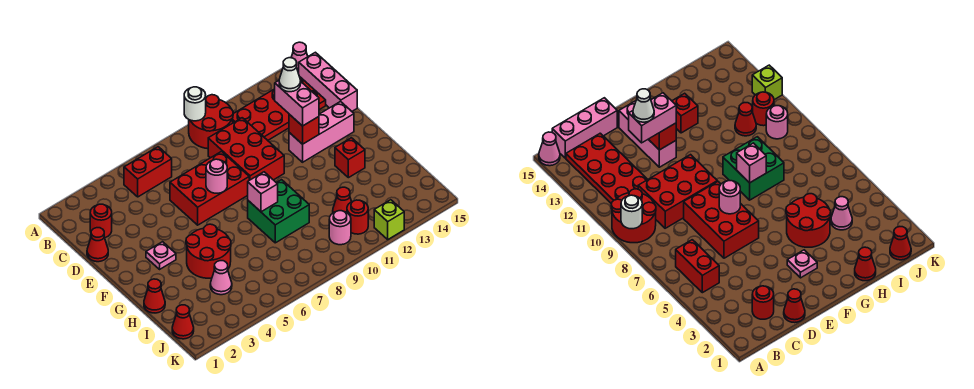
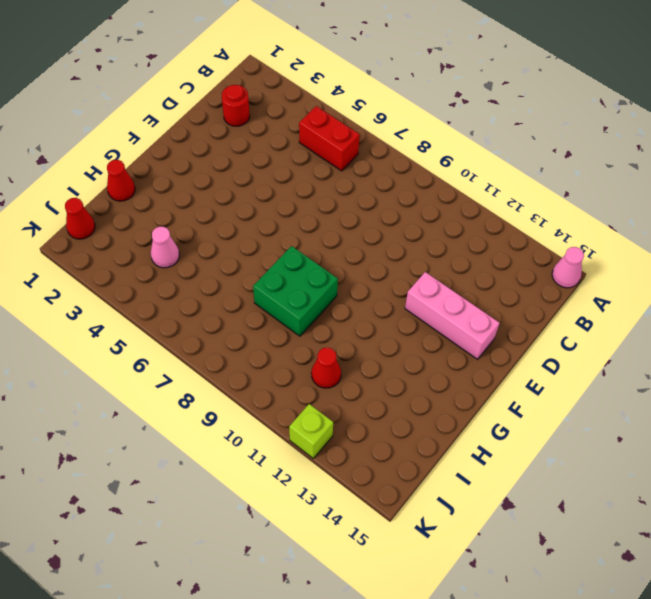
none -> red 2x2 round brick [189,95,233,149]
none -> red 2x4 plate [233,77,326,140]
none -> pink 1x3 brick [299,52,357,111]

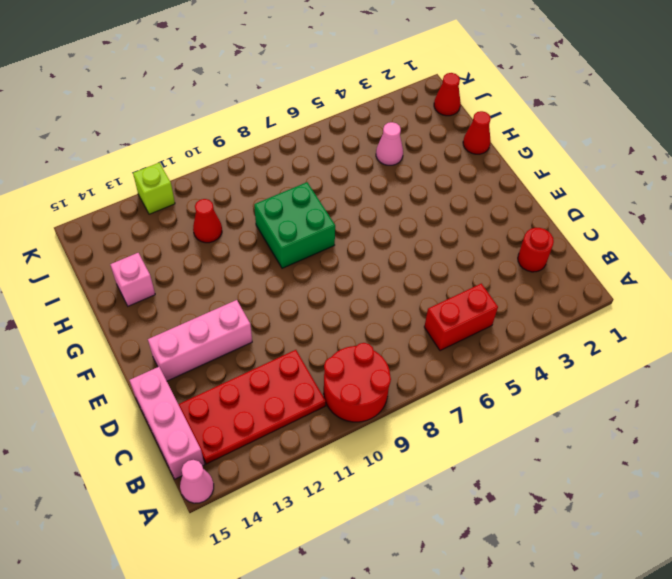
pink 1x1 brick [110,253,155,306] -> pink 1x1 brick moved to [248,172,278,212]
none -> red 2x3 brick [208,118,284,180]
none -> red 1x1 cone [87,228,108,262]
none -> red 2x3 brick [170,152,249,225]

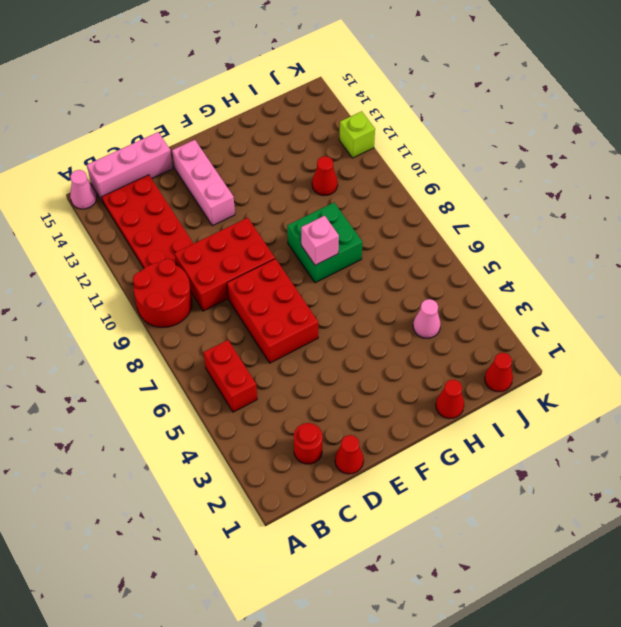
none -> pink 1x1 plate [146,242,176,269]
none -> red 2x2 round brick [186,224,231,278]
none -> red 1x1 brick [335,138,365,178]

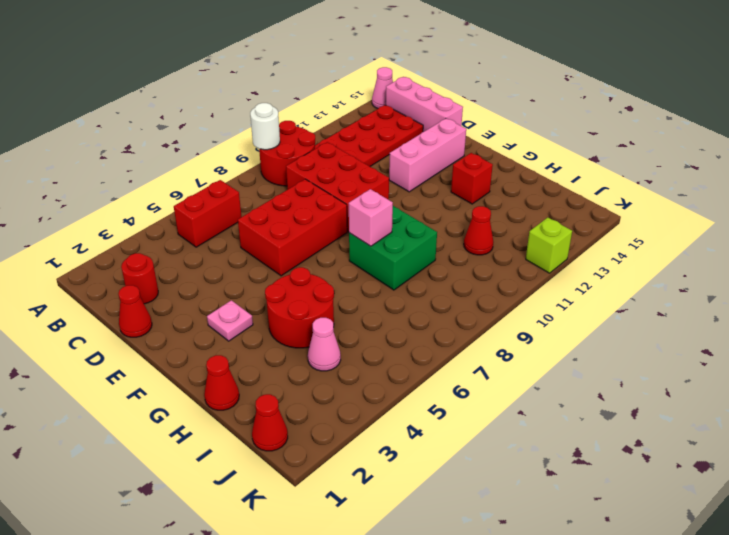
none -> pink 1x1 round brick [329,211,351,245]
none -> red 1x1 round brick [347,200,368,234]
none -> pink 1x1 round brick [206,159,227,193]

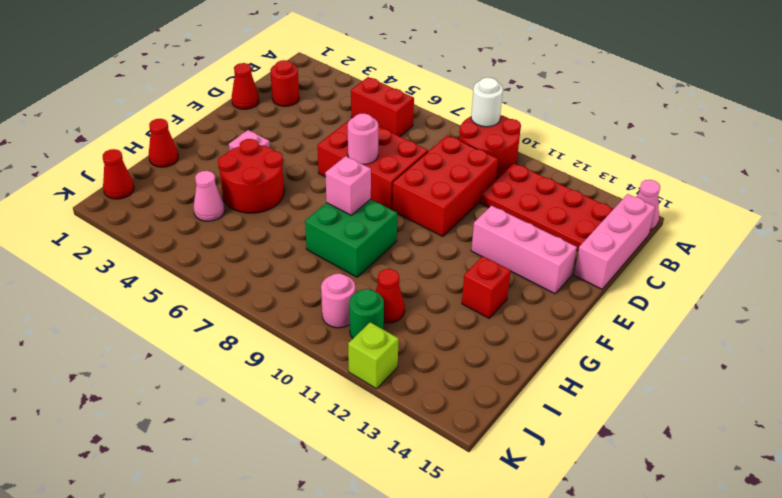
green 1x1 round brick [349,289,384,338] -> red 1x1 round brick [347,200,368,234]
none -> red 1x1 brick [289,114,319,144]
none -> pink 1x2 brick [275,81,319,126]
none -> white 1x1 cone [279,58,301,92]

